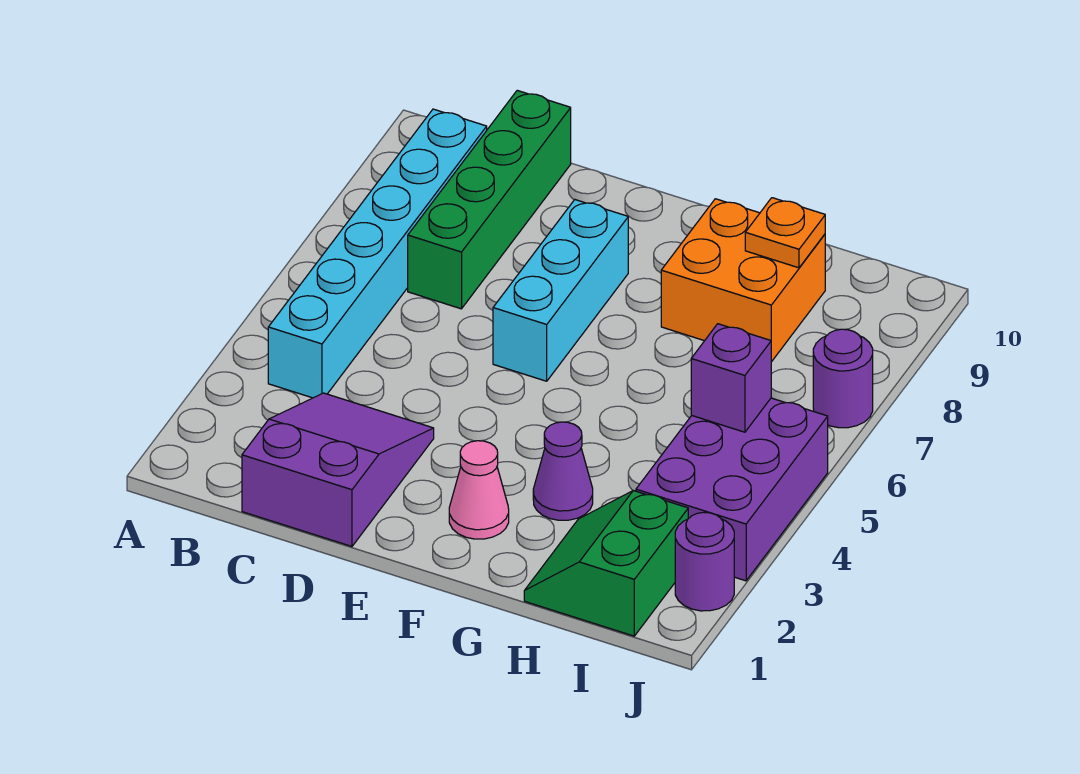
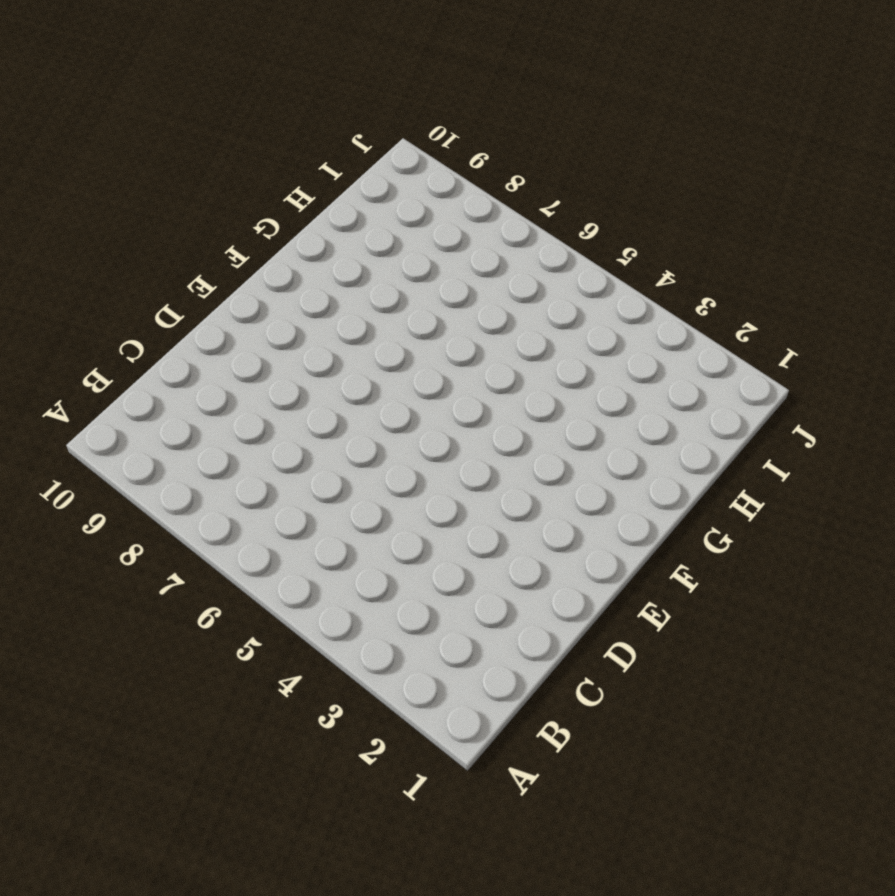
none -> cyan 1x6 brick [268,109,487,398]
none -> purple 2x3 slope [242,393,434,546]
none -> green 1x4 brick [408,90,571,309]

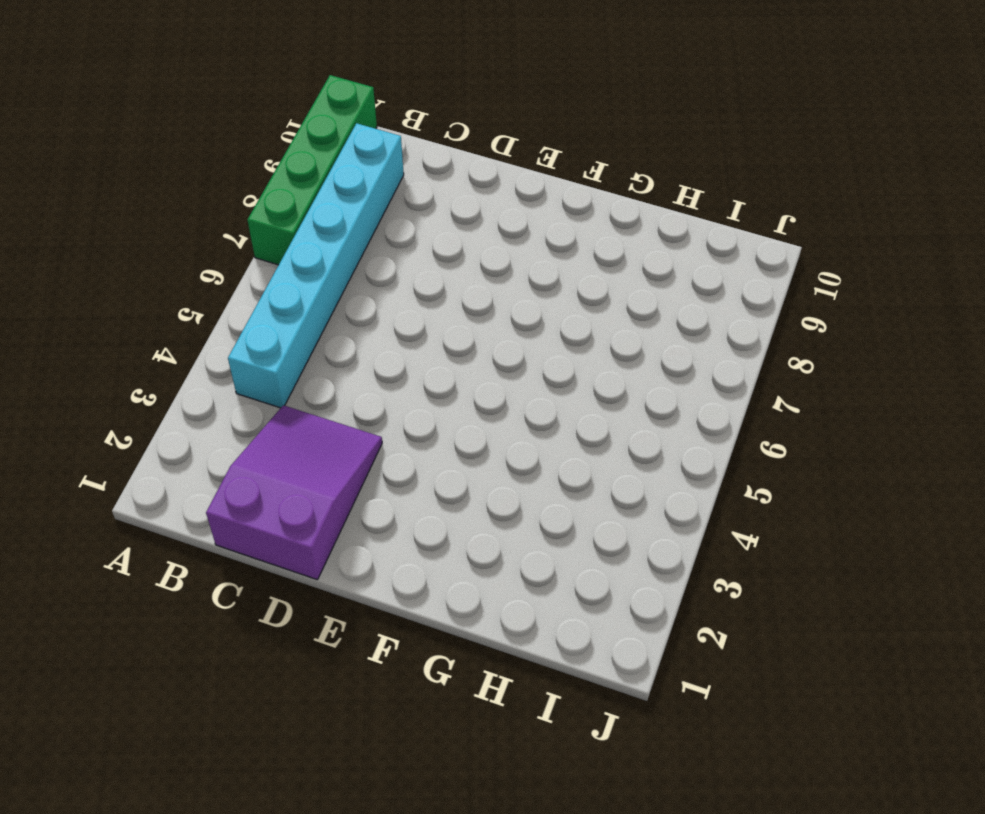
green 1x4 brick [247,75,377,265] -> green 1x4 brick moved to [408,90,571,309]
none -> cyan 1x3 brick [493,200,628,381]
none -> pink 1x1 cone [449,441,509,539]
none -> purple 1x1 cone [533,422,593,520]

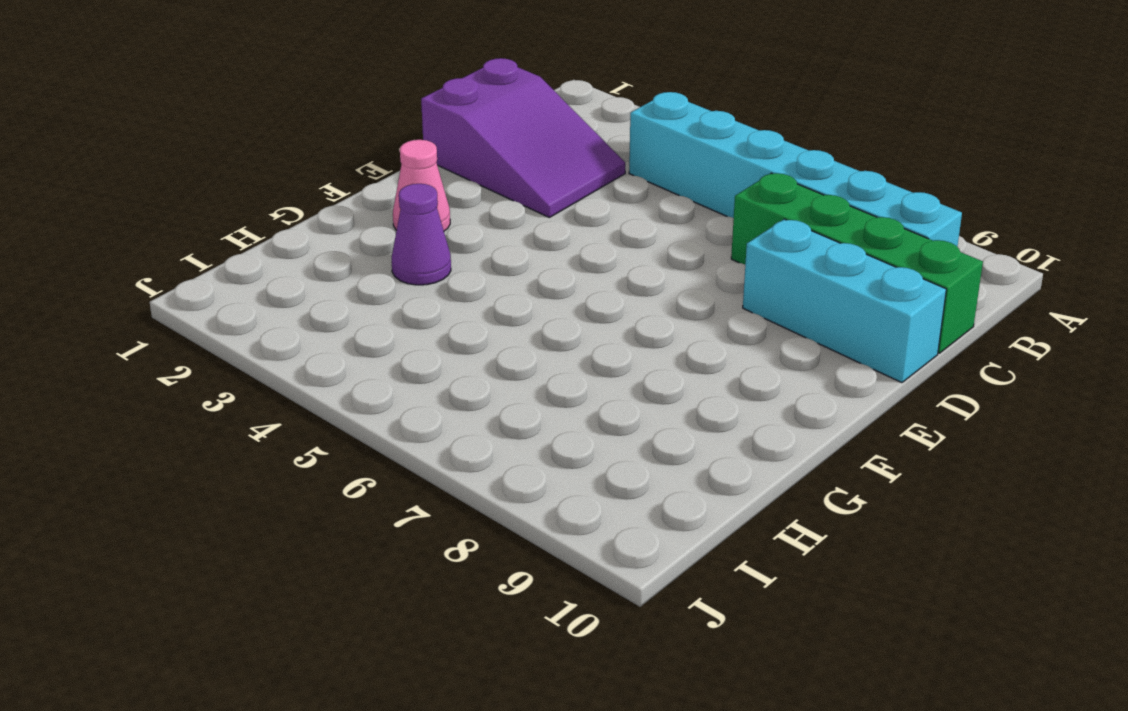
cyan 1x3 brick [743,219,946,383] -> cyan 1x3 brick moved to [493,200,628,381]
none -> orange 2x2 brick [661,199,825,362]
none -> green 2x2 slope [524,491,688,636]
none -> purple 2x3 brick [636,398,828,581]

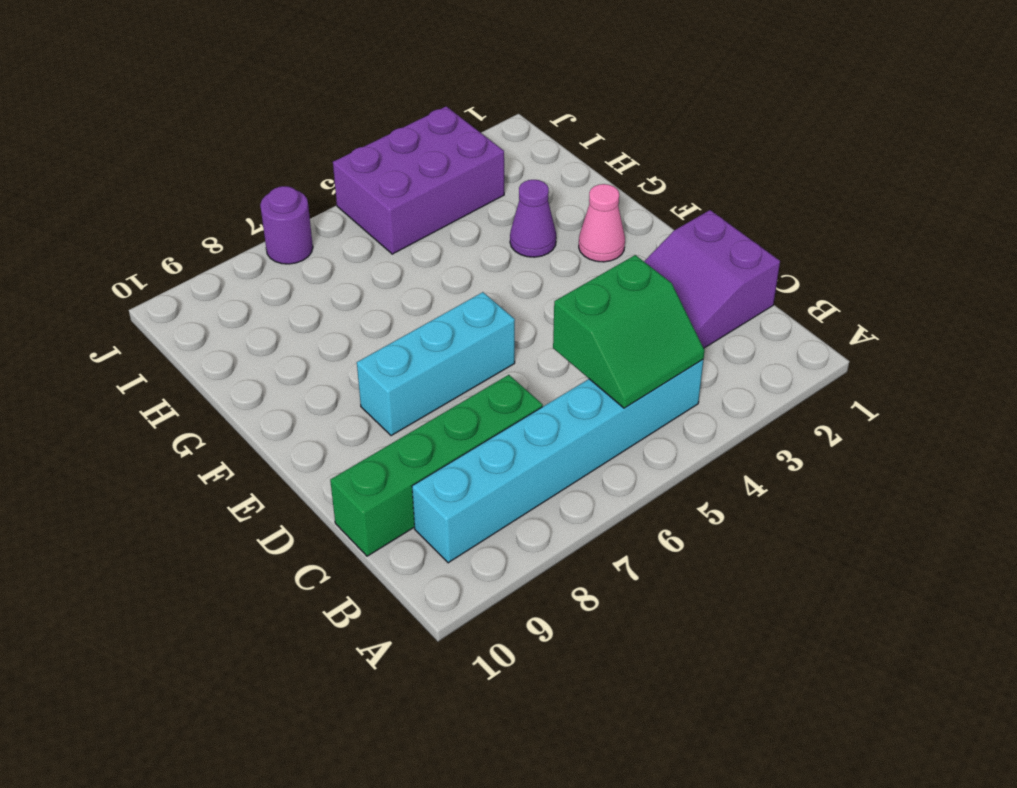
green 2x2 slope [553,255,705,408] -> green 2x2 slope moved to [524,491,688,636]
none -> orange 2x2 brick [661,199,825,362]
none -> purple 1x1 round brick [675,512,734,611]
none -> orange 1x1 plate [745,198,825,268]

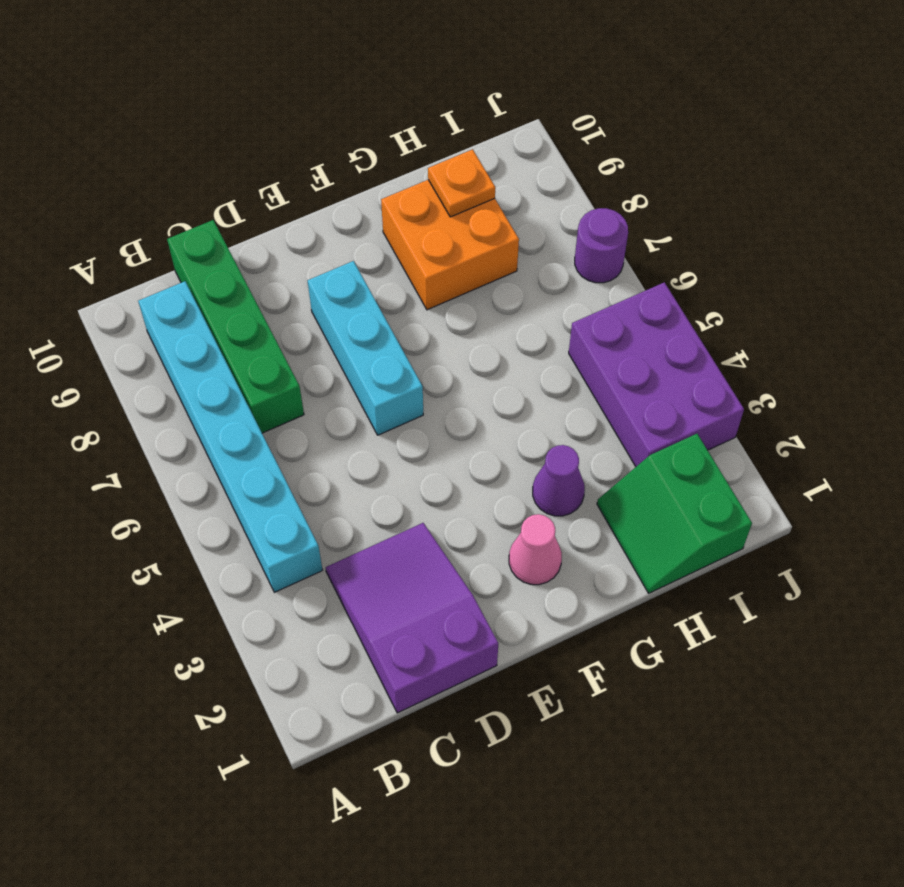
none -> purple 1x1 round brick [675,512,734,611]
none -> purple 1x1 brick [691,324,771,432]

